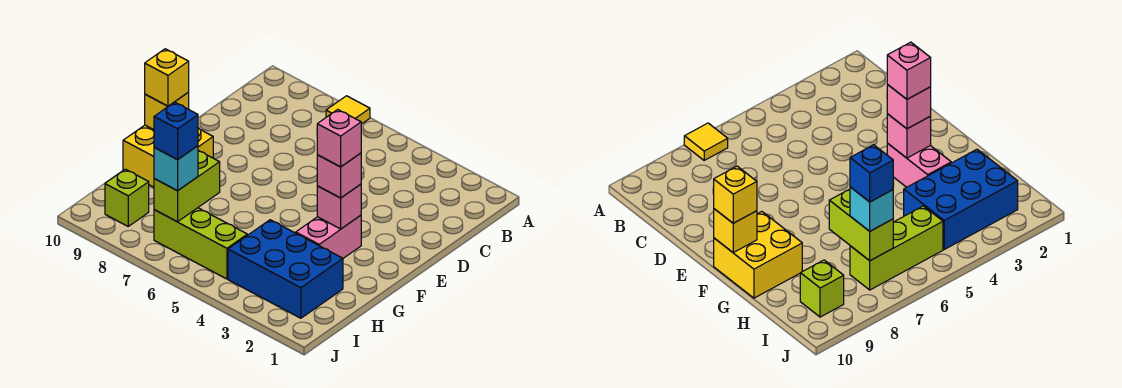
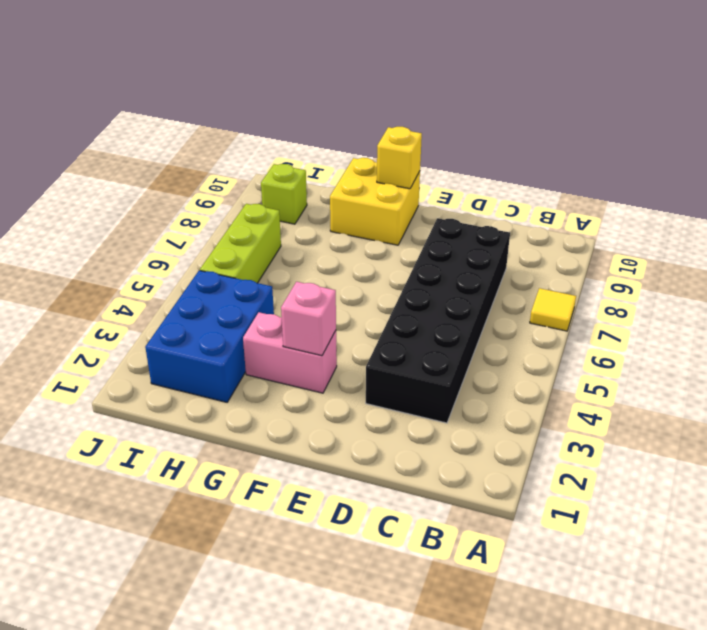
black 2x6 brick [366,218,510,423] -> none
none -> lime 1x2 brick [154,151,220,222]
none -> pink 1x1 brick [317,153,361,198]
none -> yellow 1x1 brick [145,49,189,106]

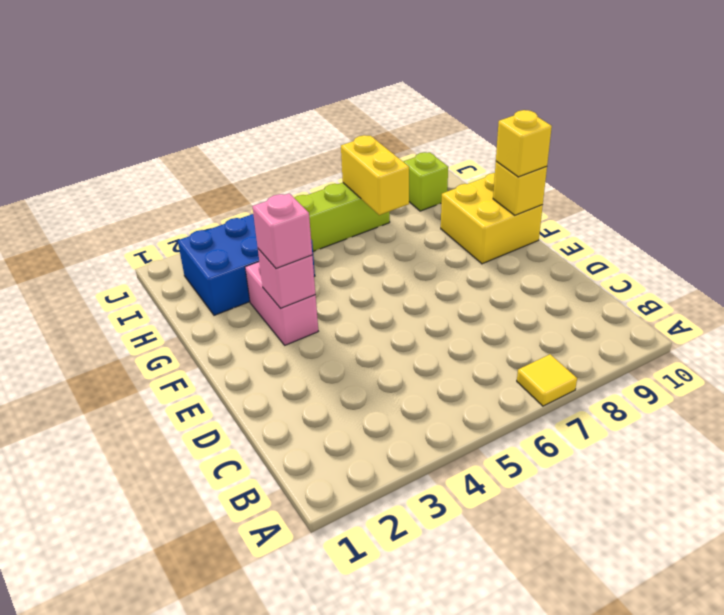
yellow 1x2 brick [341,135,409,215] -> lime 1x2 brick [154,151,220,222]
none -> cyan 1x1 brick [154,146,198,191]
none -> pink 1x1 brick [317,110,361,167]
none -> blue 1x1 brick [154,102,198,160]

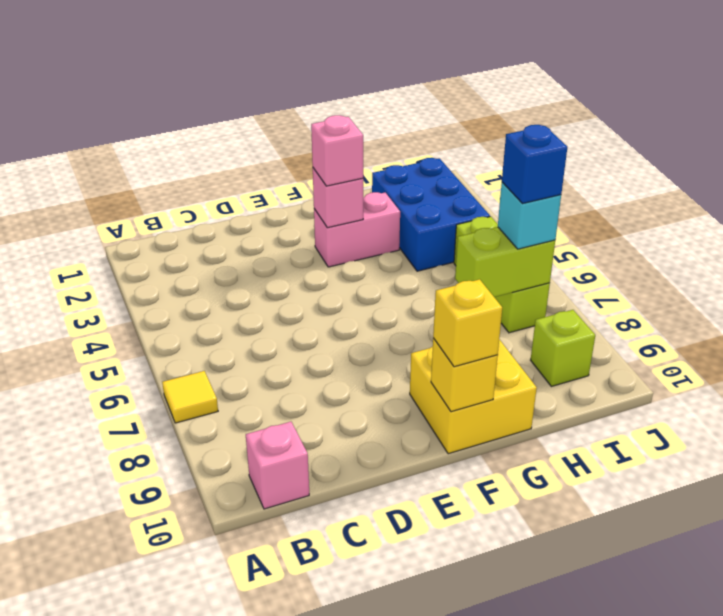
pink 1x1 brick [246,422,309,509] -> pink 1x1 brick moved to [317,110,361,167]

